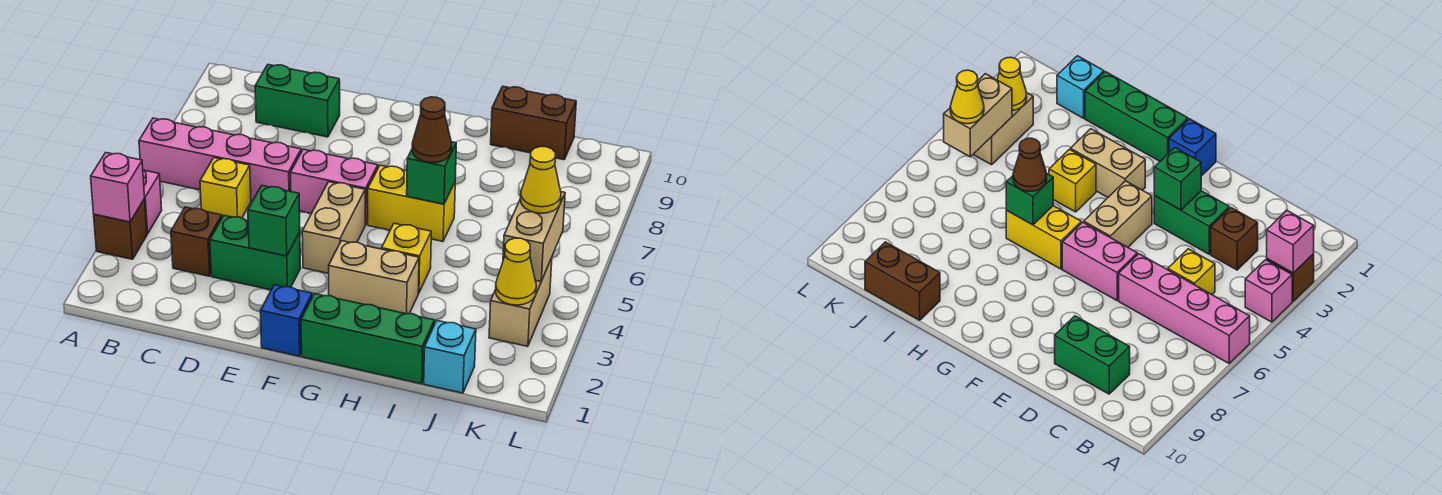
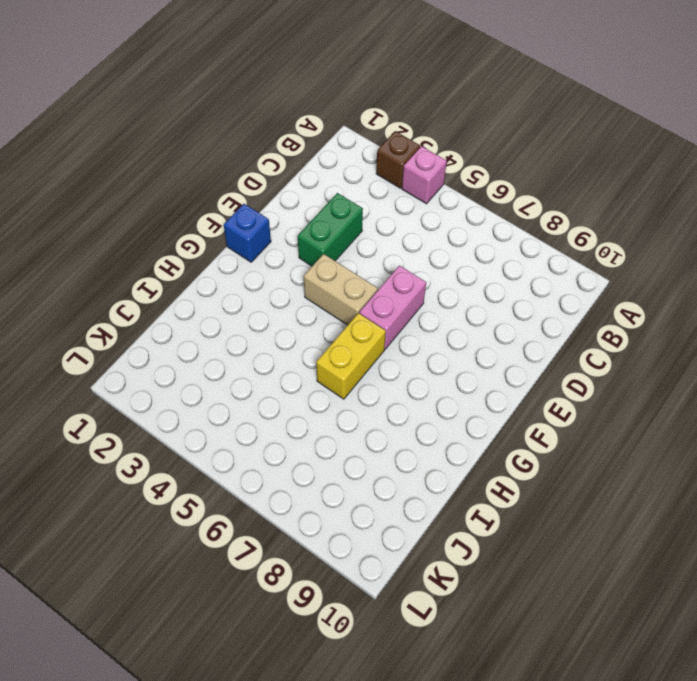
none -> pink 1x4 brick [139,118,301,201]
none -> brown 1x1 brick [171,207,222,276]
none -> yellow 1x1 brick [200,158,251,218]

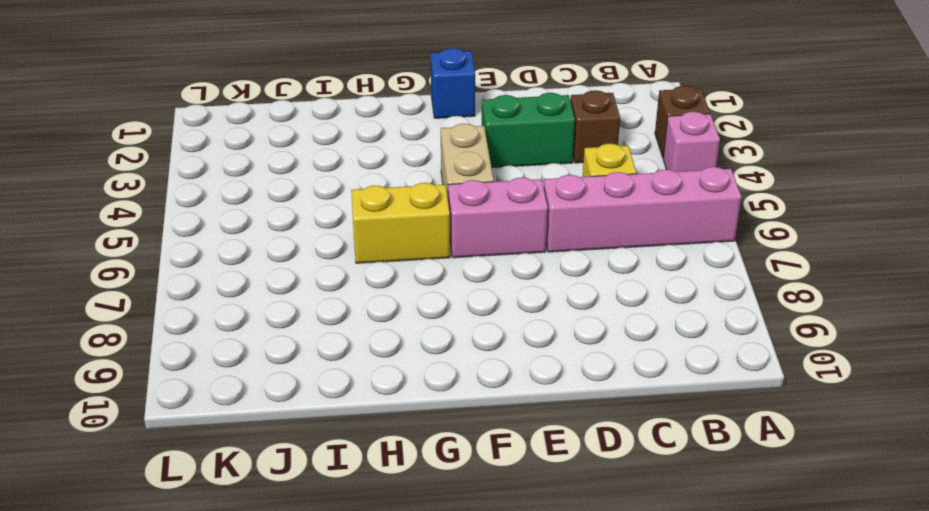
none -> green 1x2 brick [255,65,340,137]
none -> green 1x3 brick [301,294,435,384]
none -> tan 1x2 brick [329,241,419,314]

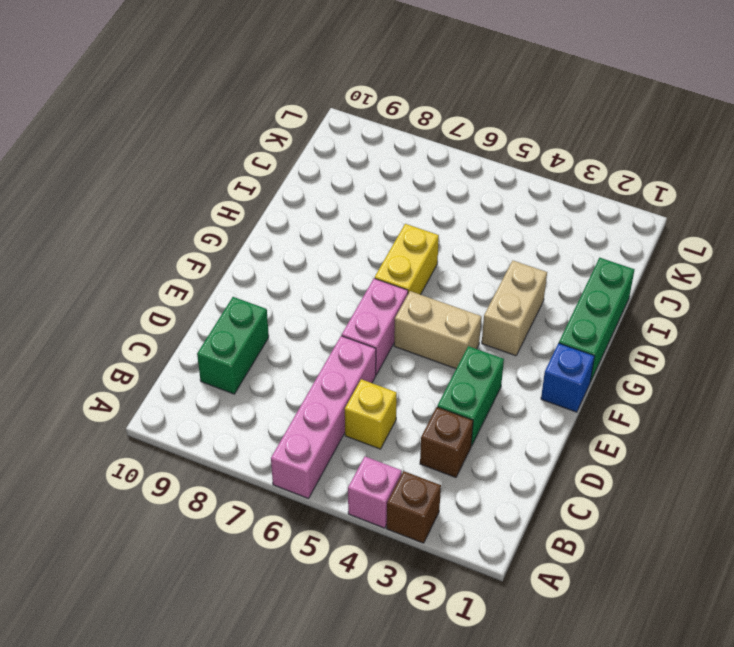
none -> yellow 1x1 brick [382,223,431,293]
none -> brown 1x2 brick [491,86,576,160]
none -> cyan 1x1 brick [424,321,476,393]

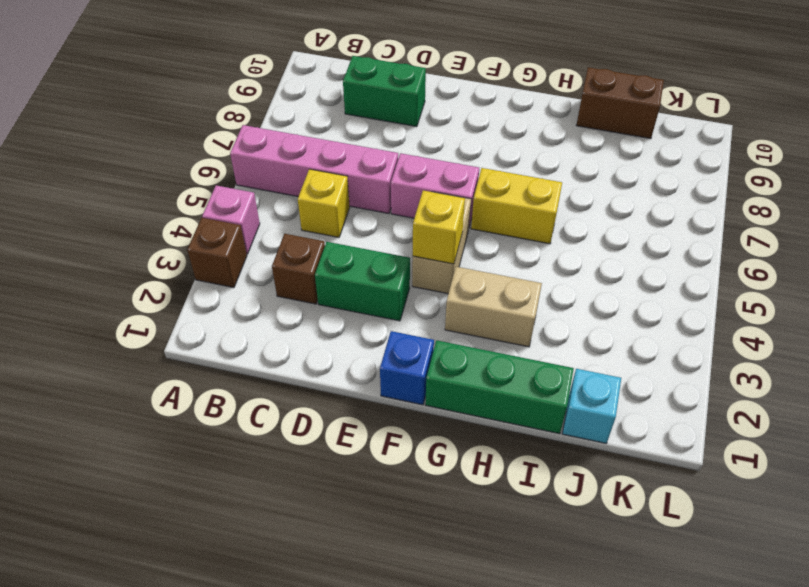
yellow 1x1 brick [413,190,465,264] -> yellow 1x1 brick moved to [382,223,431,293]
none -> tan 1x2 brick [489,258,552,346]
none -> pink 1x1 brick [91,153,145,222]
none -> green 1x1 brick [248,186,300,256]

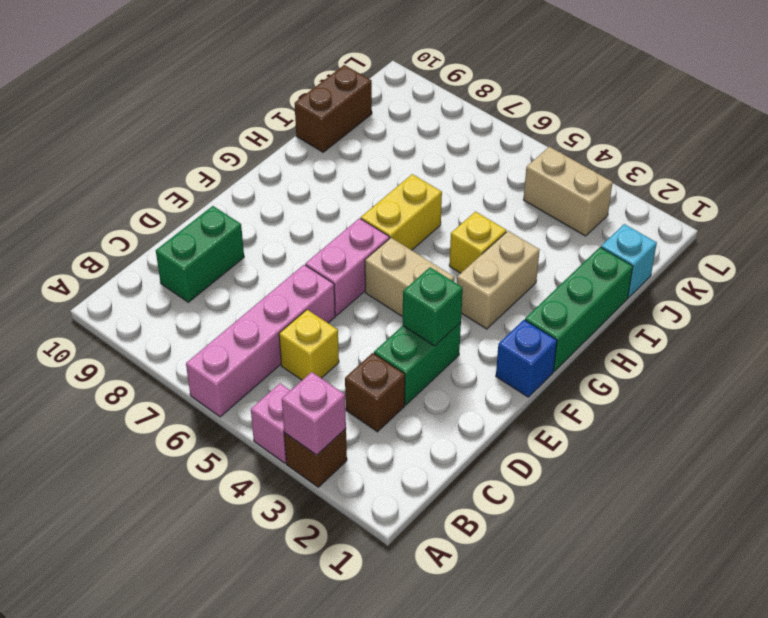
none -> green 1x1 brick [407,142,456,204]
none -> yellow 1x1 cone [495,238,536,305]
none -> tan 1x2 brick [503,192,565,282]

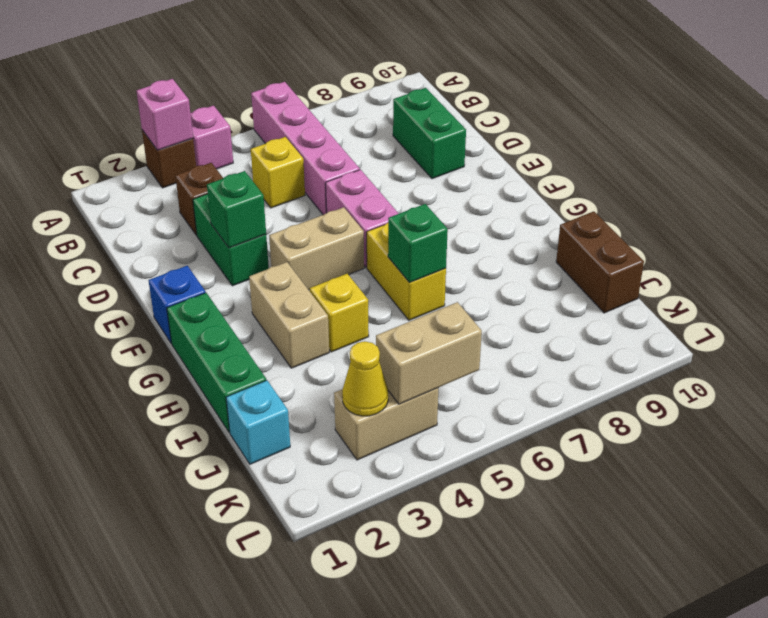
none -> brown 1x1 cone [412,97,452,163]
none -> yellow 1x1 cone [521,147,561,213]

